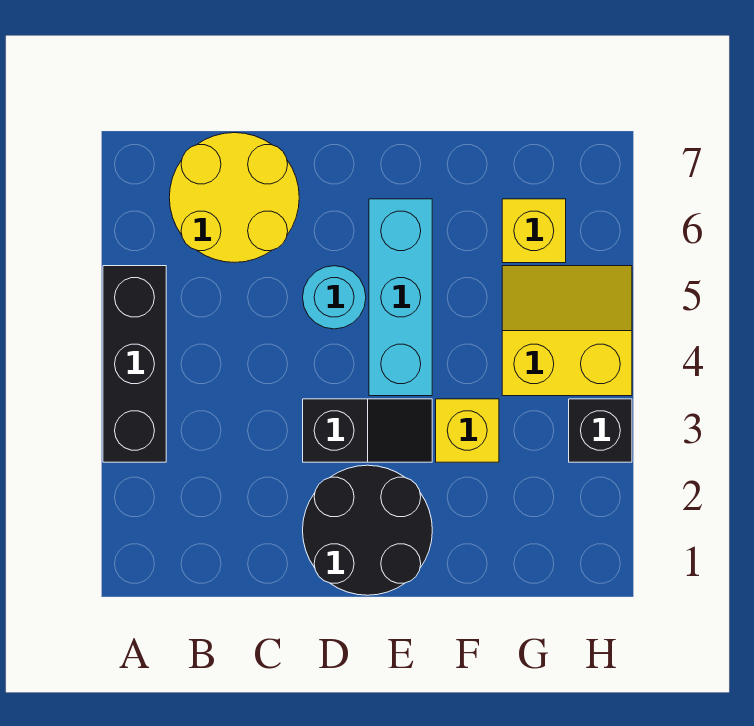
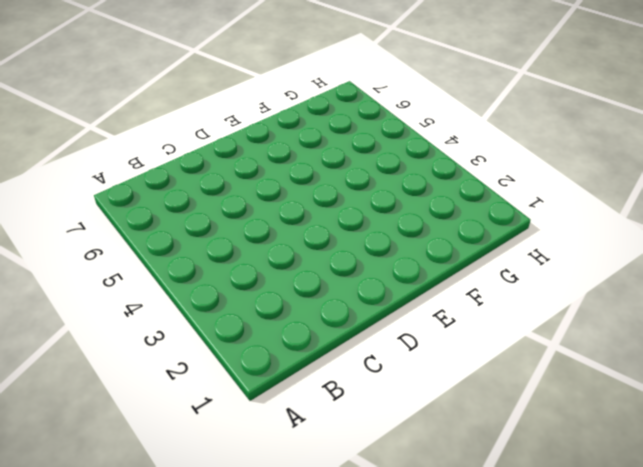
none -> black 1x3 brick [103,266,166,462]
none -> yellow 2x2 round brick [169,133,299,263]

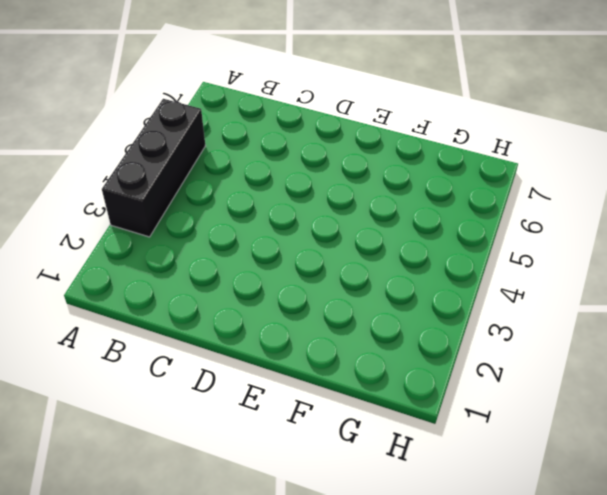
none -> yellow 2x2 round brick [169,133,299,263]
none -> black 2x2 round brick [303,465,432,595]

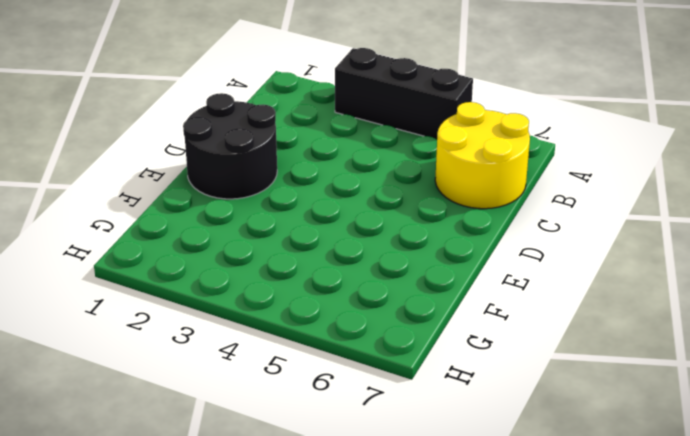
none -> black 1x2 slope [303,399,432,462]
none -> cyan 1x1 round brick [303,266,366,329]

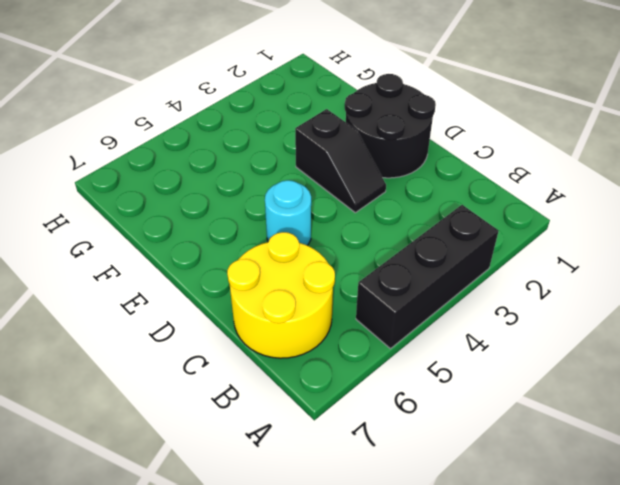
black 1x2 slope [295,109,386,213] -> black 1x2 slope turned to [303,399,432,462]
none -> cyan 1x3 brick [369,199,432,396]
none -> yellow 1x1 brick [436,399,499,462]

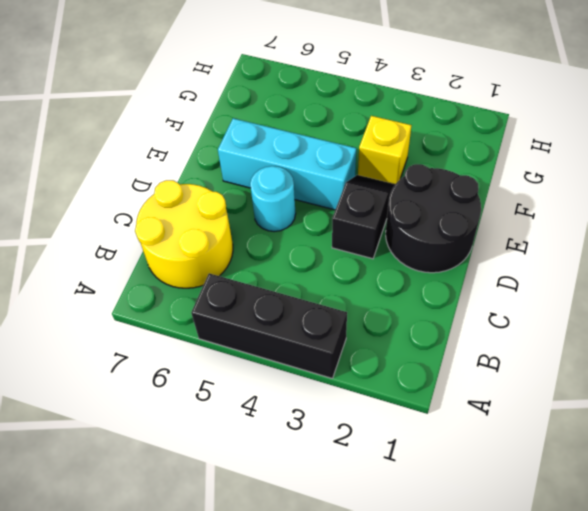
none -> yellow 2x2 slope [502,266,632,396]
none -> yellow 1x1 brick [502,199,566,263]

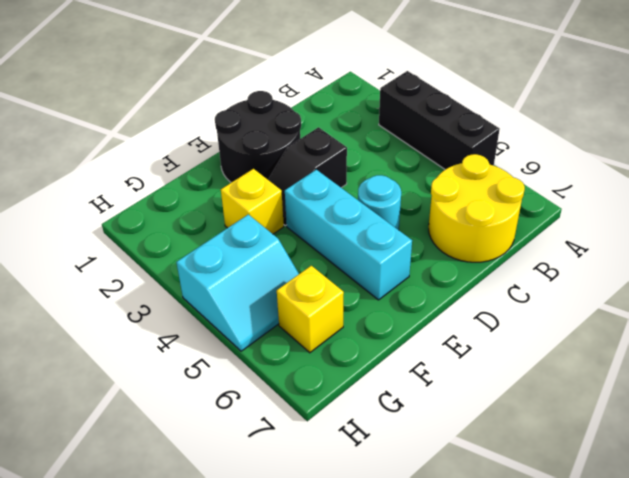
cyan 2x2 slope [176,214,299,351] -> yellow 2x2 slope [502,266,632,396]
none -> black 1x1 brick [569,399,632,462]

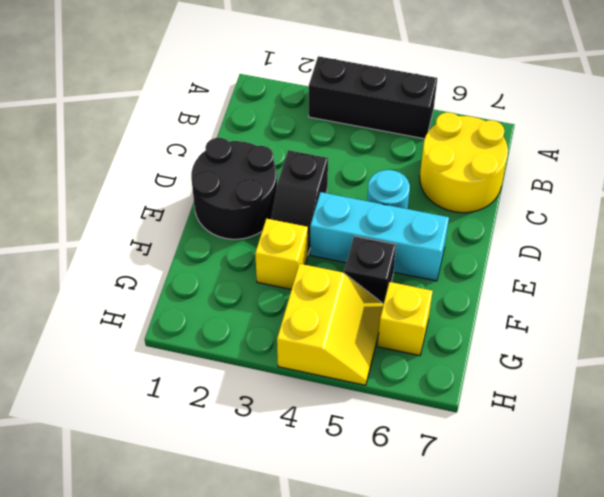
black 1x1 brick [344,236,396,304] -> black 1x1 brick moved to [569,399,632,462]

